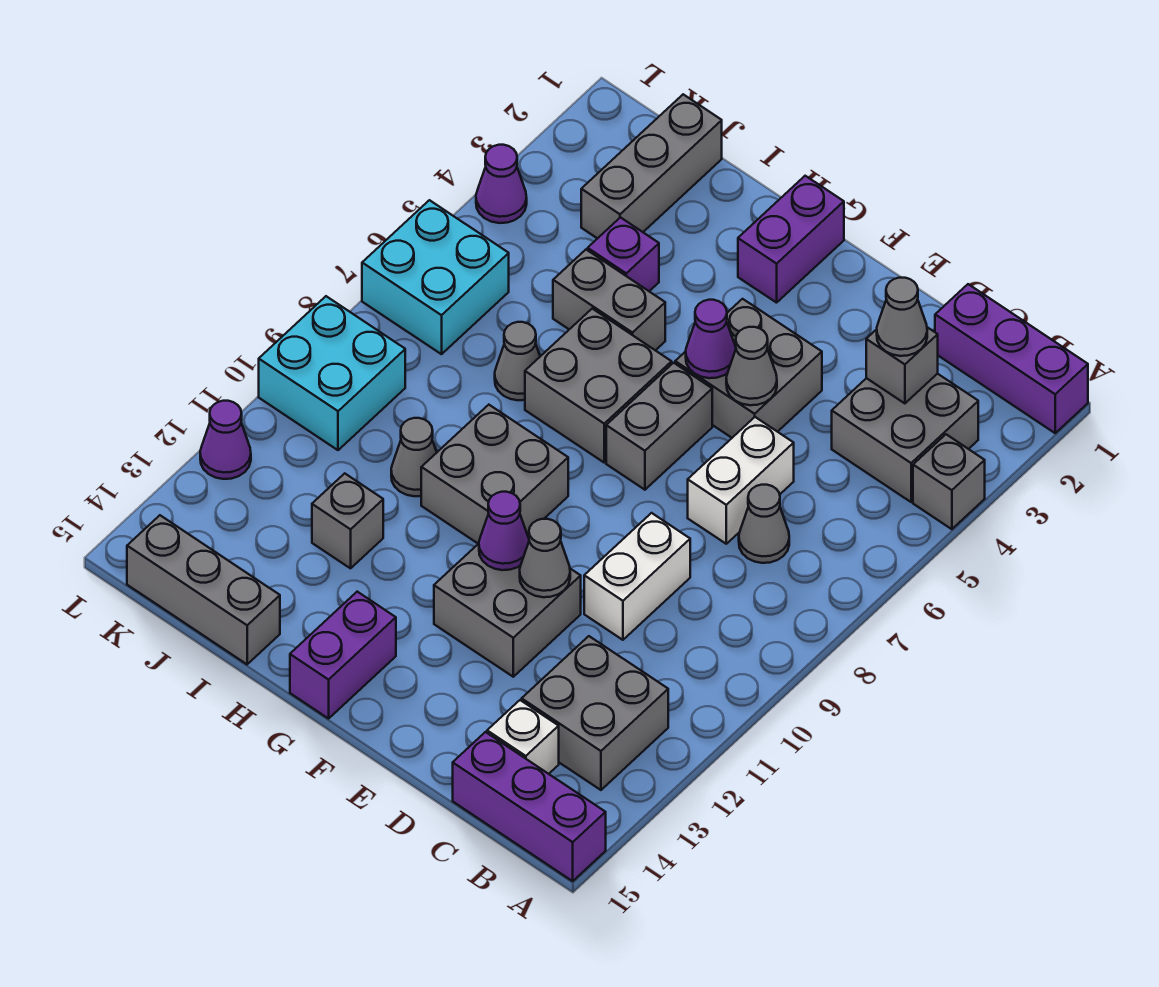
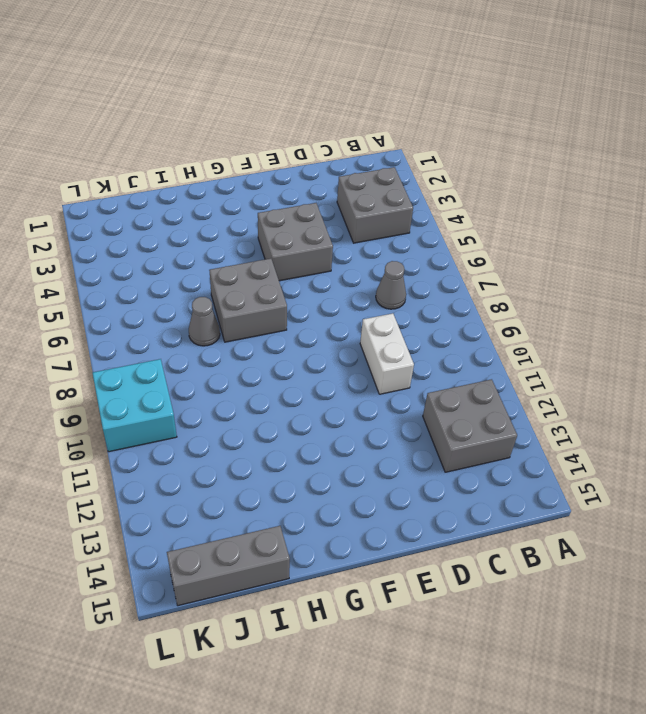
none -> purple 1x3 brick [935,284,1088,433]
none -> grey 1x1 brick [913,434,985,529]
none -> purple 1x3 brick [453,732,606,881]
none -> white 1x1 brick [487,700,559,774]

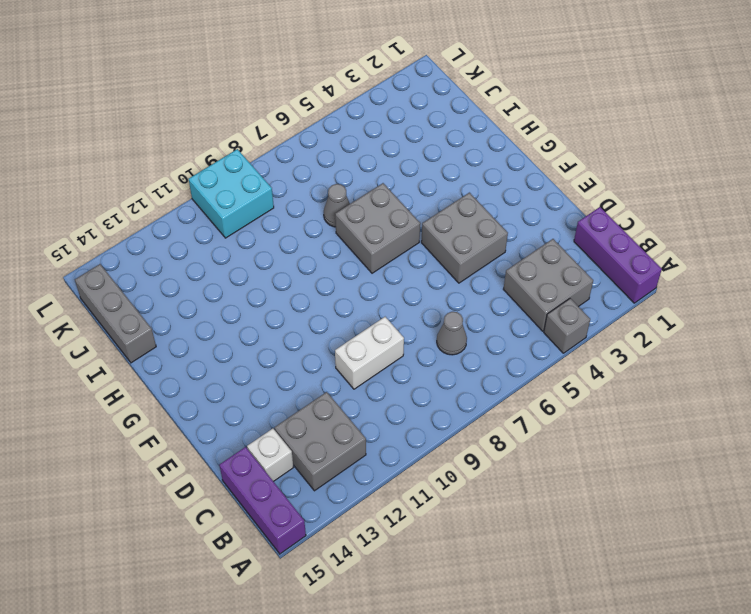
none -> white 1x2 brick [688,417,794,544]
none -> grey 2x2 brick [434,544,581,677]
none -> grey 1x2 brick [606,363,712,490]
none -> purple 1x2 brick [738,176,844,303]

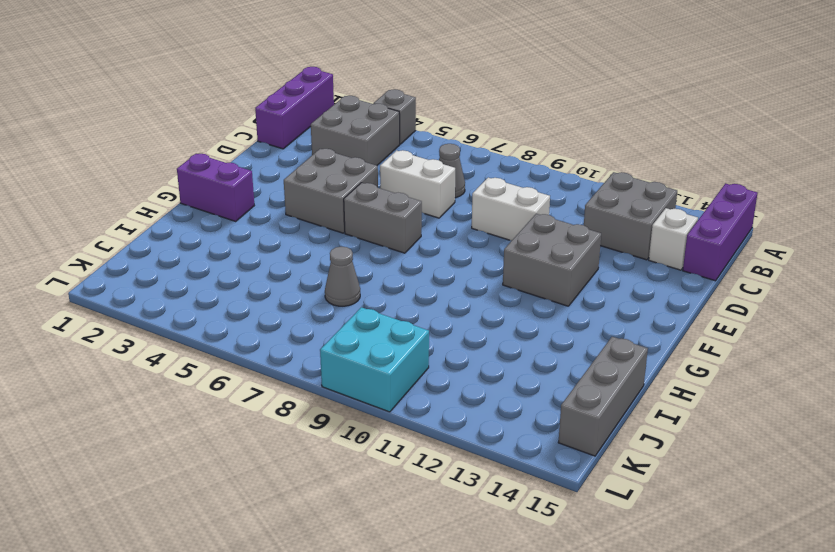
none -> grey 2x2 brick [525,309,672,462]
none -> grey 2x2 brick [421,405,568,544]
none -> purple 1x2 brick [290,592,396,719]
none -> grey 1x2 brick [553,250,665,350]

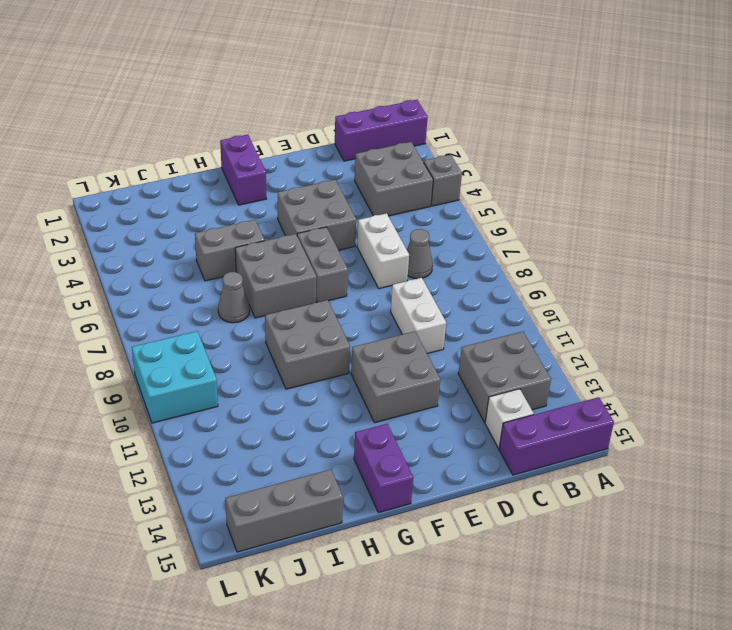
none -> purple 1x1 brick [588,218,659,291]
none -> grey 1x1 cone [391,418,437,496]
none -> grey 1x1 brick [312,473,383,568]
none -> grey 1x3 brick [581,94,722,239]

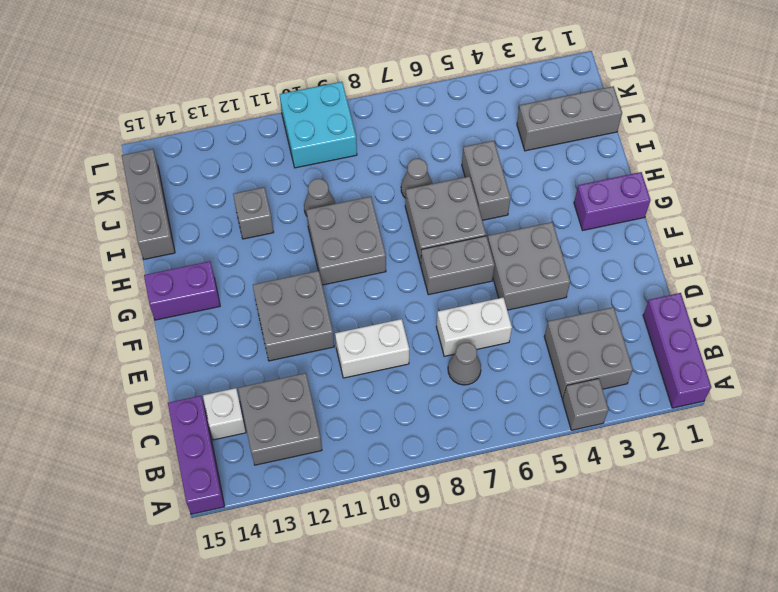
none -> purple 1x1 brick [588,218,659,291]
none -> cyan 2x2 brick [362,200,509,354]
none -> purple 1x1 cone [476,145,527,223]
none -> purple 1x1 cone [200,401,251,479]

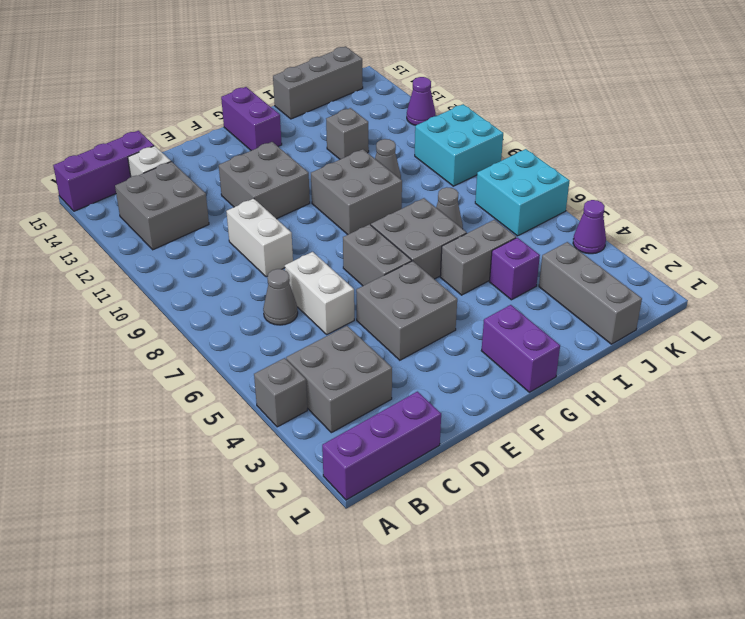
none -> grey 1x1 brick [866,327,938,403]
none -> grey 1x1 cone [726,327,777,405]
none -> grey 1x1 cone [520,519,570,597]
none -> purple 1x1 cone [686,300,736,378]

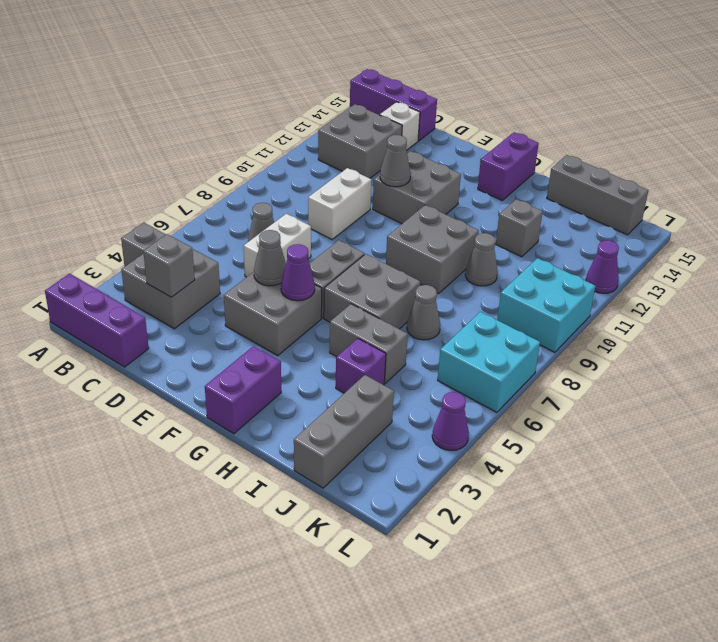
none -> purple 1x1 cone [479,492,529,570]
none -> grey 1x1 cone [877,278,927,356]

